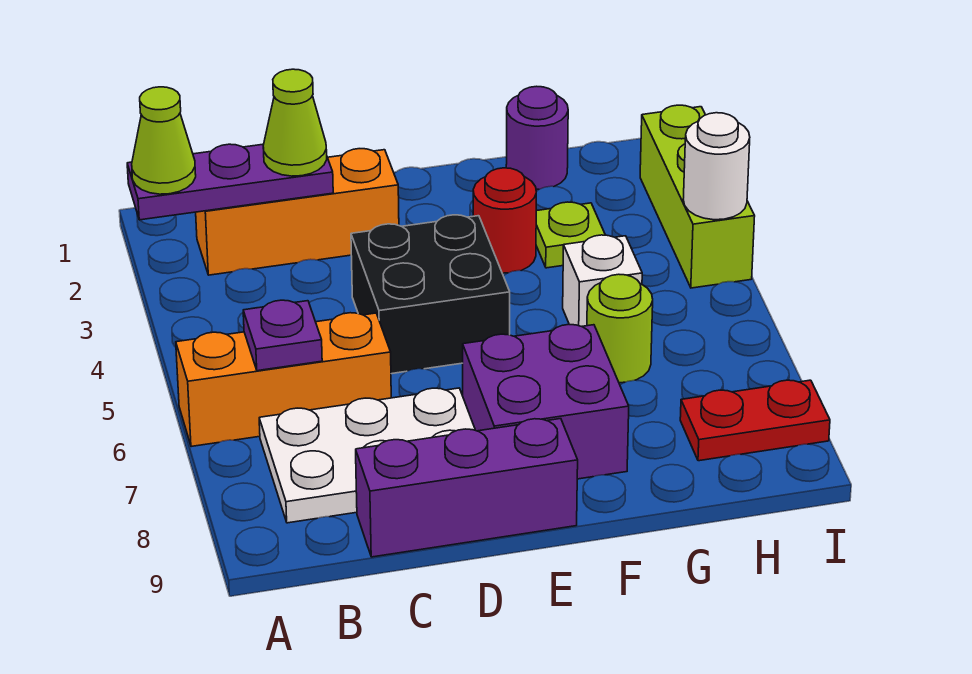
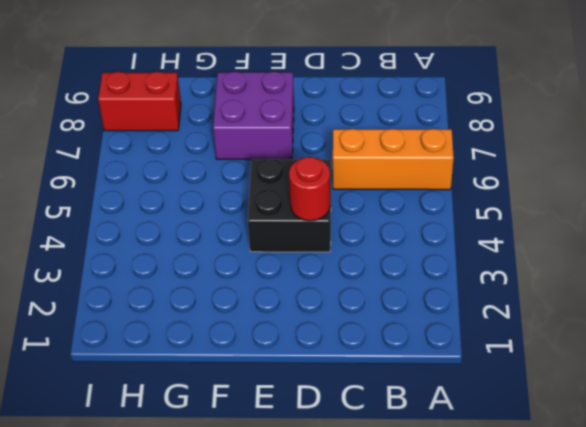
red 1x1 round brick [289,157,330,221] -> red 1x1 round brick moved to [473,168,536,273]
red 1x2 brick [98,72,181,131] -> red 1x2 plate [680,380,830,461]
none -> orange 1x3 brick [196,149,399,275]
none -> white 2x3 plate [259,388,475,523]
none -> purple 1x3 brick [356,419,578,557]

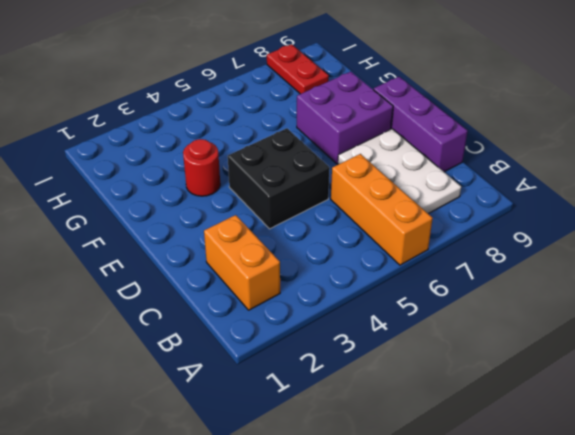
orange 1x2 brick [204,215,280,310] -> orange 1x3 brick [196,149,399,275]
none -> purple 1x1 round brick [506,86,568,189]
none -> lime 1x1 plate [536,202,605,268]
none -> white 1x1 brick [563,235,642,327]

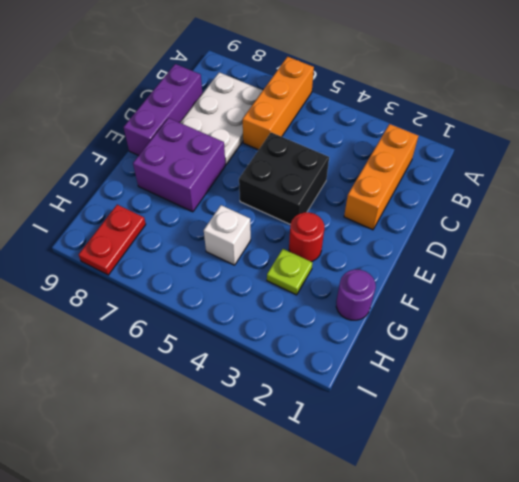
none -> lime 1x1 round brick [587,274,653,383]
none -> lime 1x3 brick [640,105,755,288]
none -> purple 1x3 plate [127,144,333,220]

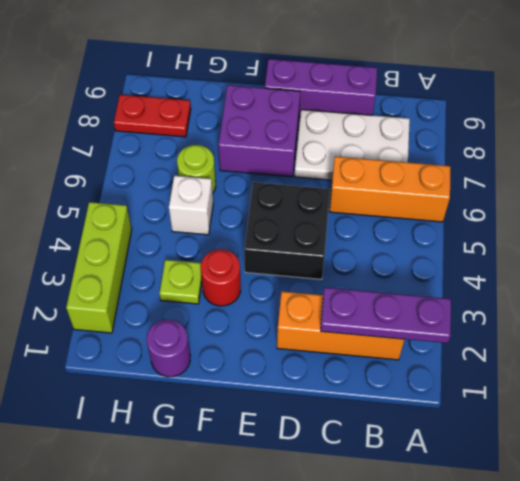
none -> purple 1x1 plate [243,300,322,371]
none -> white 1x1 round brick [683,113,750,220]
none -> lime 1x1 cone [132,87,196,194]

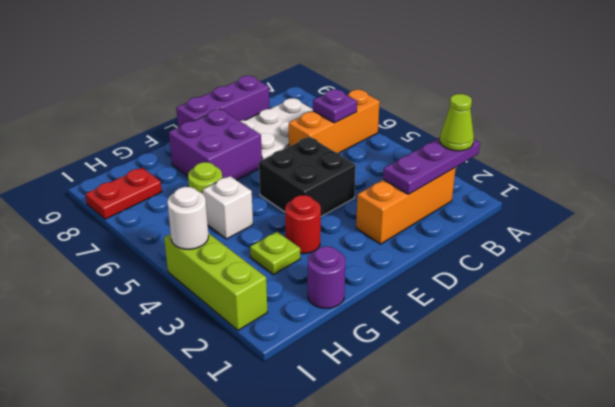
none -> lime 1x1 cone [263,69,327,176]

